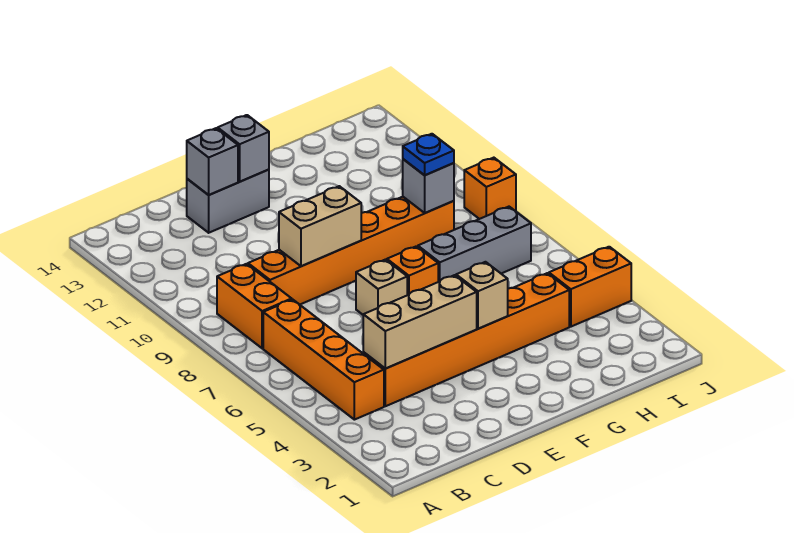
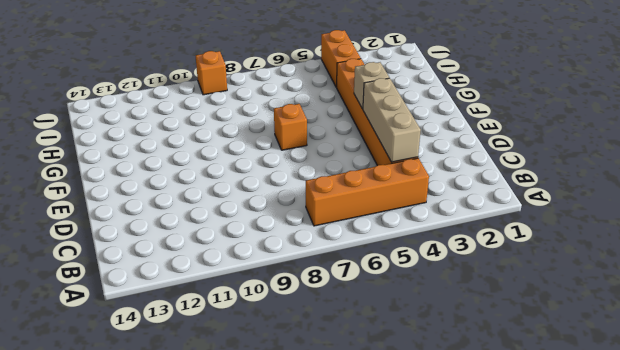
none -> orange 1x2 brick [217,264,292,348]
none -> orange 1x6 brick [248,197,454,305]
none -> grey 1x2 brick [187,170,269,233]

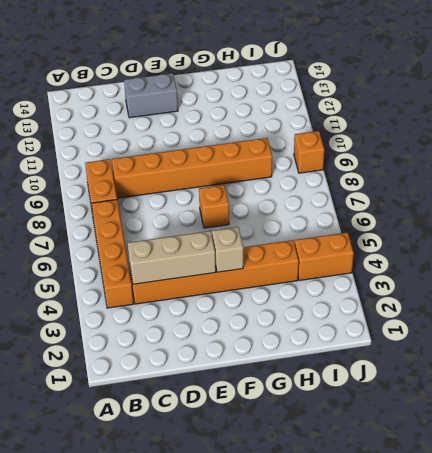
none -> tan 1x1 brick [356,260,407,315]
none -> grey 1x3 brick [418,207,531,282]
none -> tan 1x2 brick [279,186,361,266]

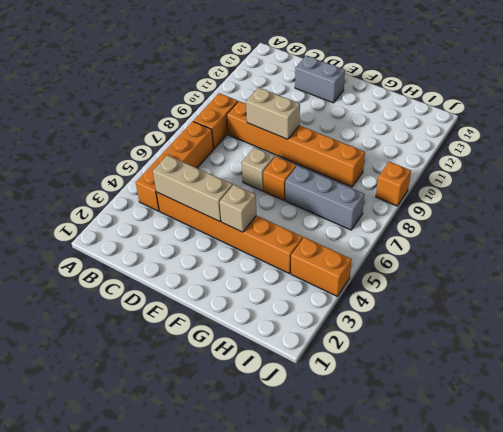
none -> grey 1x1 brick [187,128,238,195]
none -> grey 1x1 brick [218,115,269,182]
none -> grey 1x1 brick [403,159,454,213]

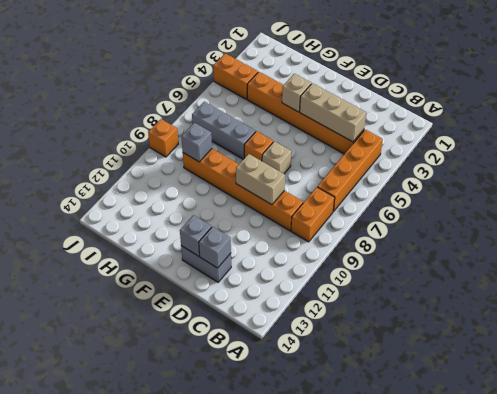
none -> blue 1x1 plate [403,134,454,175]

